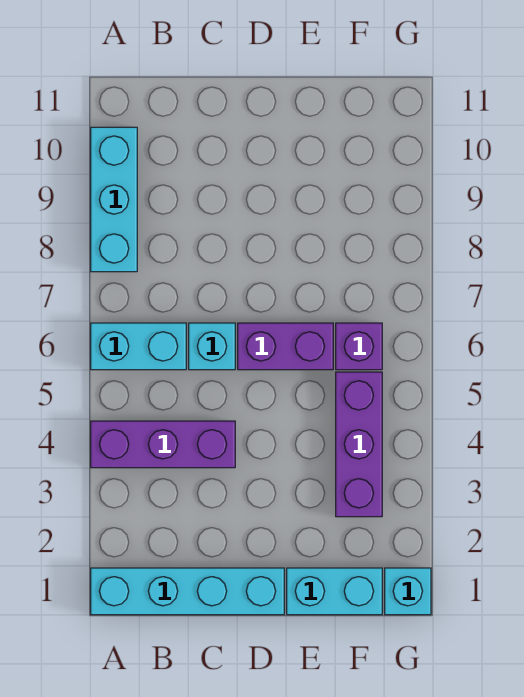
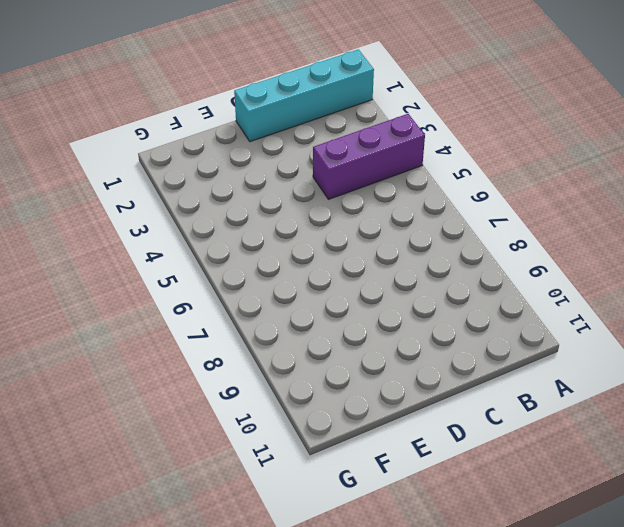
none -> cyan 1x2 brick [91,323,186,370]
none -> cyan 1x3 brick [91,127,137,272]

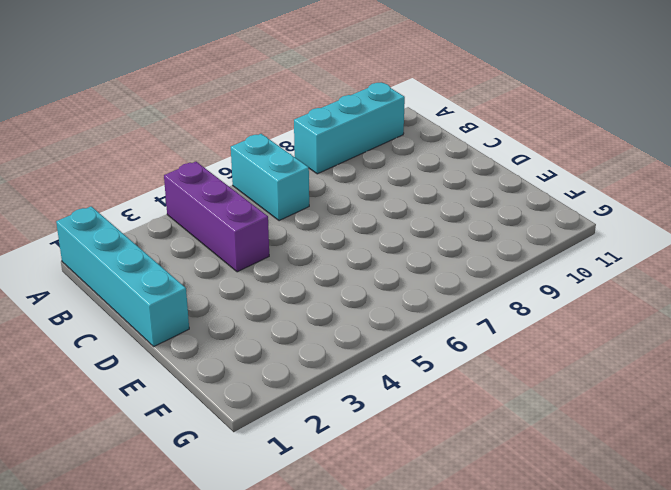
none -> cyan 1x1 brick [189,323,235,370]
none -> purple 1x2 brick [238,323,333,370]

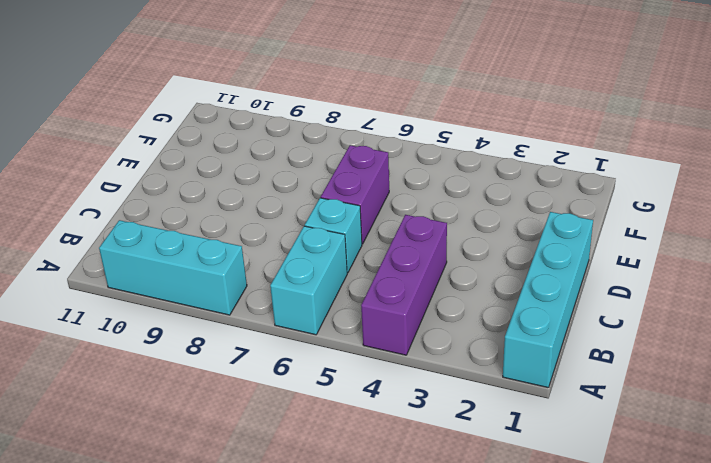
none -> cyan 1x2 brick [287,568,382,615]
none -> purple 1x3 brick [336,372,382,517]

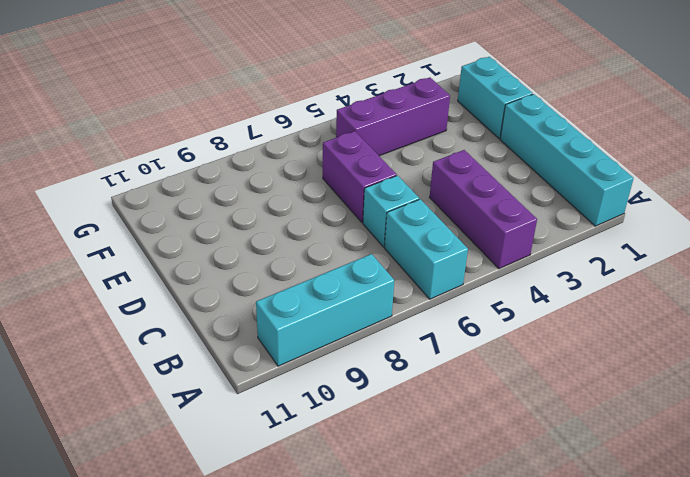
none -> purple 1x1 brick [336,323,382,370]
none -> cyan 1x1 brick [385,568,431,615]

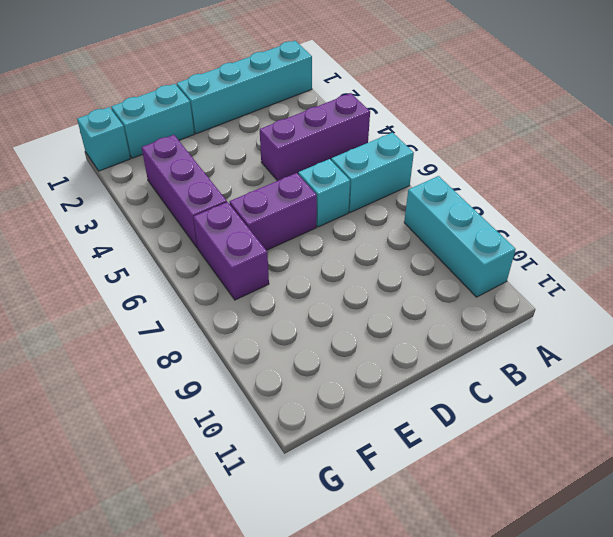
purple 1x2 brick [193,202,269,300] -> purple 1x1 brick [336,323,382,370]

